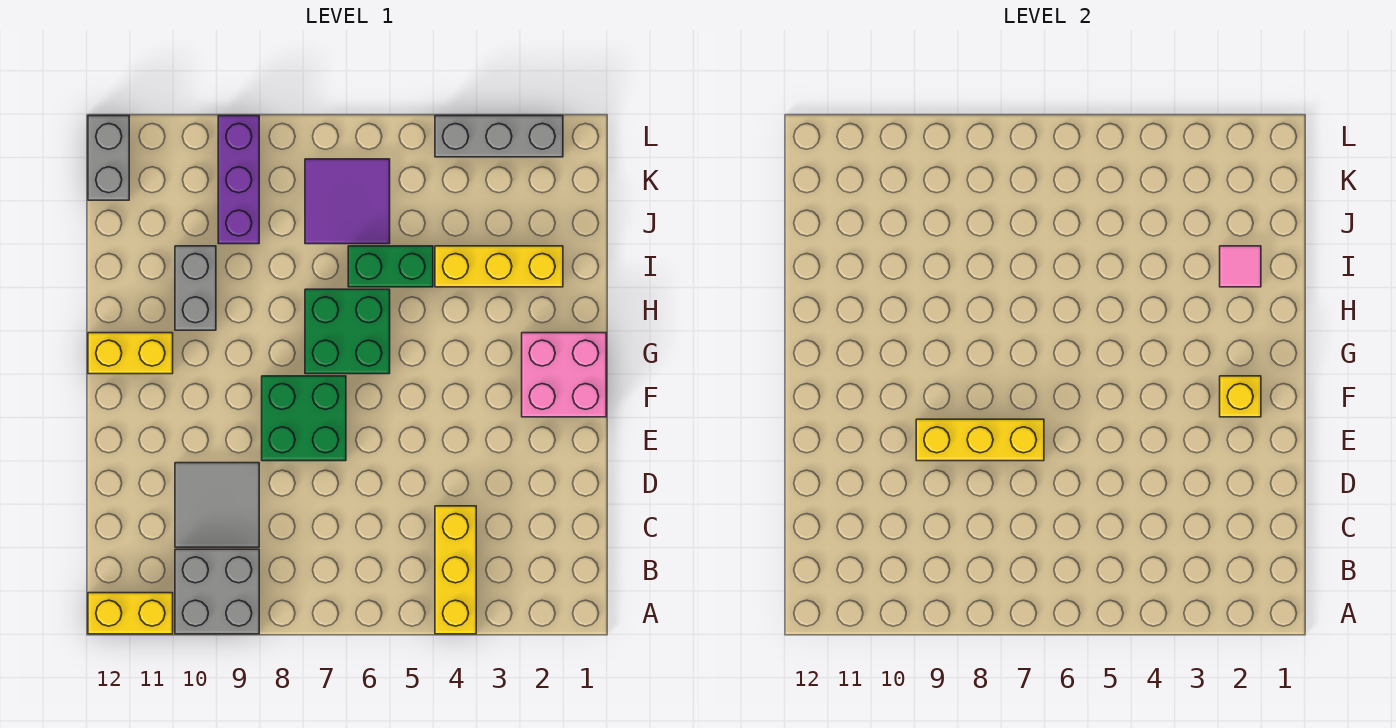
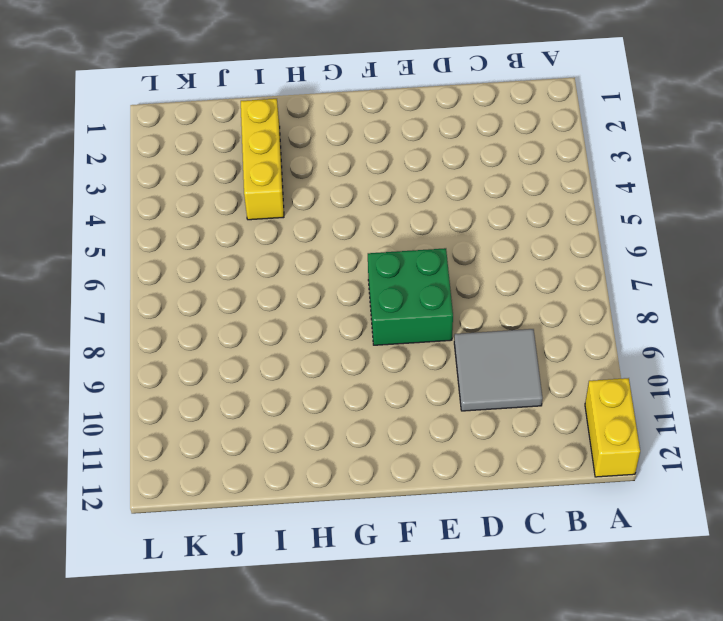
none -> yellow 1x3 brick [435,506,476,634]
none -> grey 2x2 brick [175,549,259,634]
none -> pink 2x2 brick [522,333,606,417]

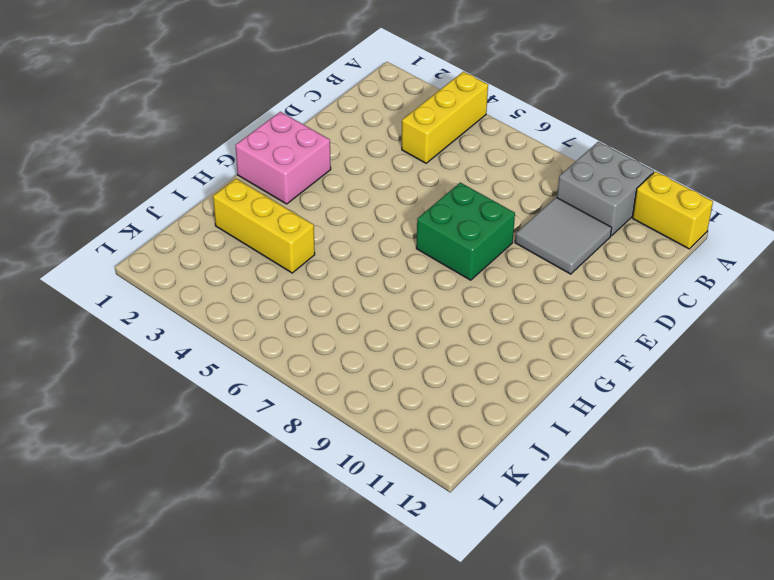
none -> green 2x2 brick [305,289,390,374]
none -> yellow 1x2 brick [88,333,173,374]
none -> grey 1x2 brick [175,246,216,330]

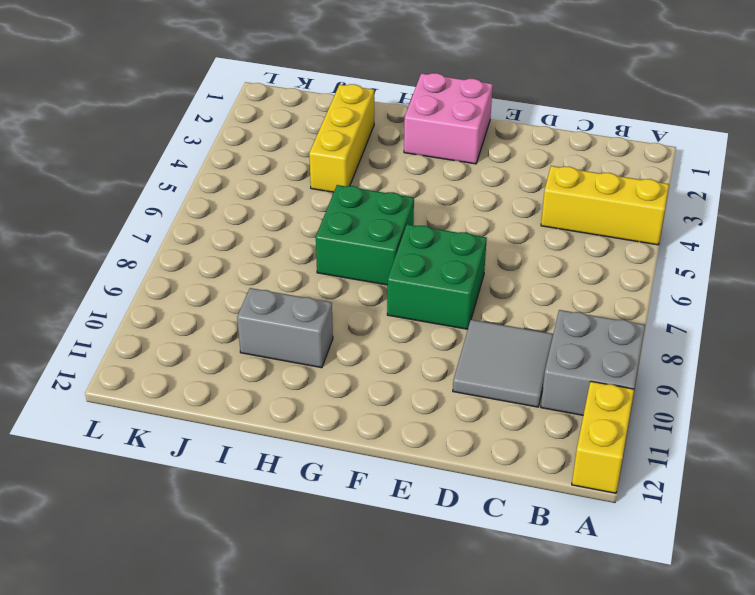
none -> yellow 1x2 brick [88,333,173,374]
none -> green 1x2 brick [348,246,433,287]
none -> purple 2x2 tile [305,159,390,244]

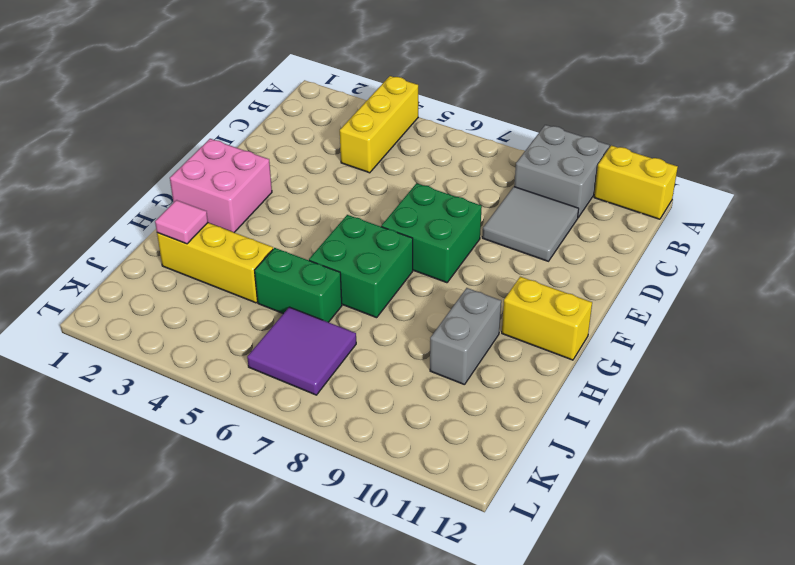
none -> purple 1x3 brick [218,116,259,244]
none -> grey 1x2 brick [88,116,129,200]
none -> grey 1x3 brick [435,116,563,157]

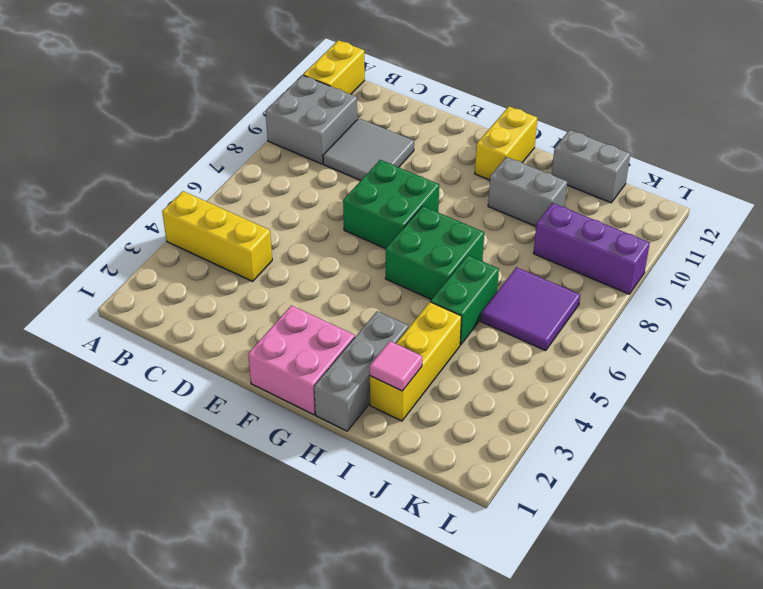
grey 1x3 brick [314,311,408,431] -> grey 1x3 brick moved to [435,116,563,157]
grey 1x2 brick [552,130,630,203] -> grey 1x2 brick moved to [88,116,129,200]
none -> yellow 1x3 brick [916,419,1044,461]
none -> yellow 1x1 brick [1220,376,1261,417]

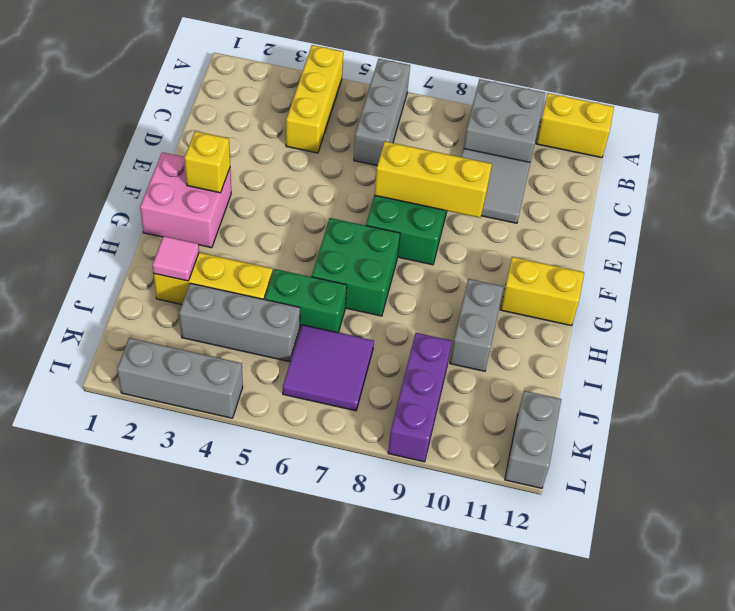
grey 1x3 brick [354,59,410,165] -> none
grey 1x3 brick [179,283,300,362] -> none

